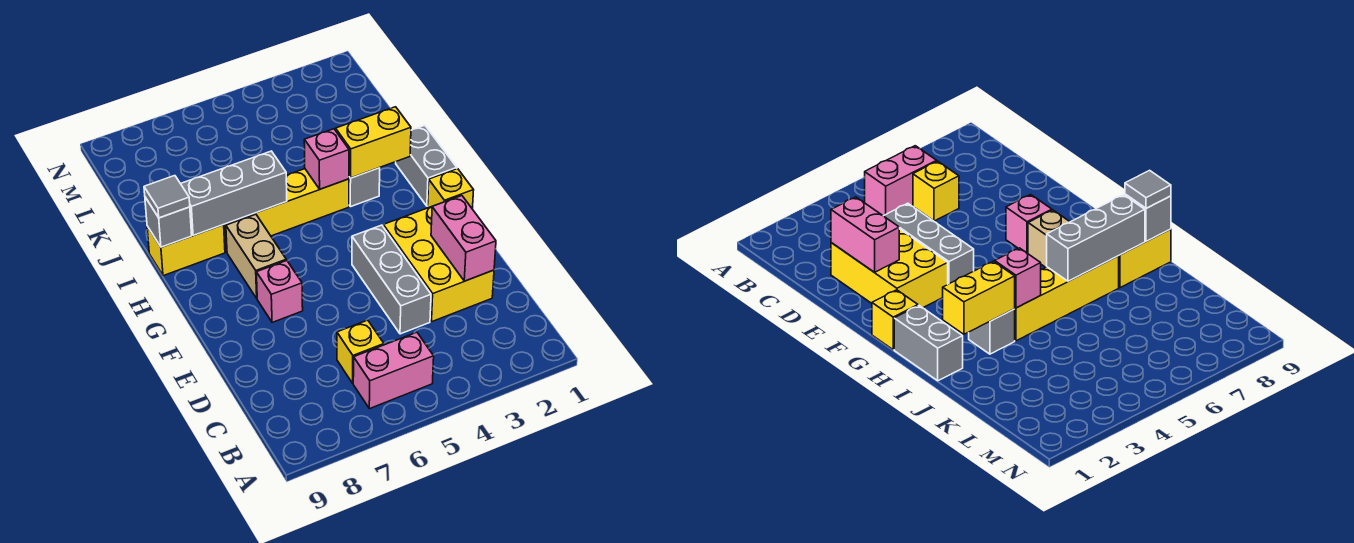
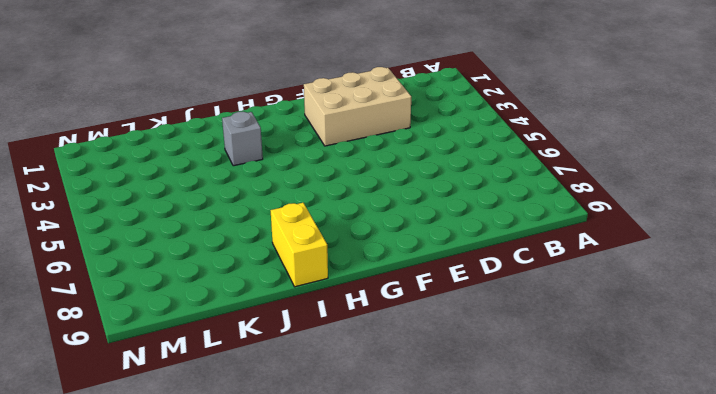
tan 2x3 brick [304,67,411,146] -> yellow 2x3 brick [383,207,494,322]
none -> pink 1x2 brick [353,332,434,409]
none -> yellow 1x1 brick [337,320,384,383]
none -> grey 1x3 brick [352,225,431,334]

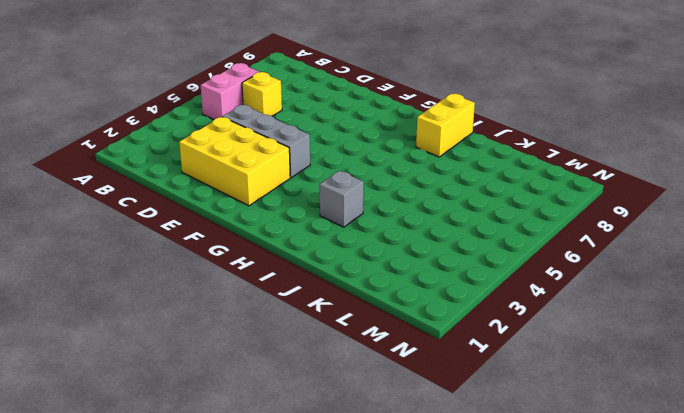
none -> pink 1x1 brick [256,260,303,322]
none -> yellow 1x1 brick [428,169,474,209]
none -> tan 1x2 brick [226,214,286,298]

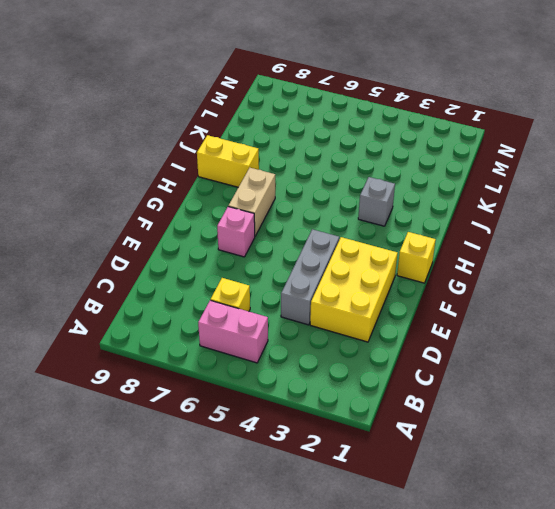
none -> grey 1x2 brick [396,125,457,206]
none -> yellow 1x4 brick [224,169,349,252]
none -> pink 1x2 brick [431,196,496,281]

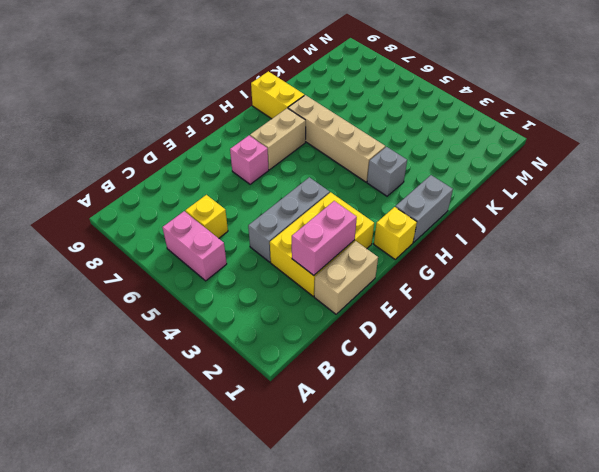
tan 1x2 brick [314,241,378,314] -> none
tan 1x4 brick [288,95,385,182] -> yellow 1x4 brick [224,169,349,252]
none -> yellow 1x2 brick [336,107,411,178]
none -> pink 1x1 brick [304,129,349,189]
none -> grey 1x3 brick [181,151,287,235]

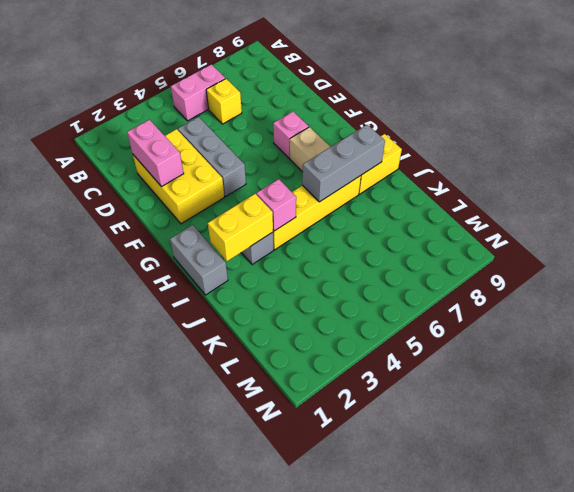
none -> yellow 1x1 brick [428,169,474,209]
none -> grey 1x1 brick [145,197,192,247]
none -> grey 1x1 tile [144,176,190,218]

